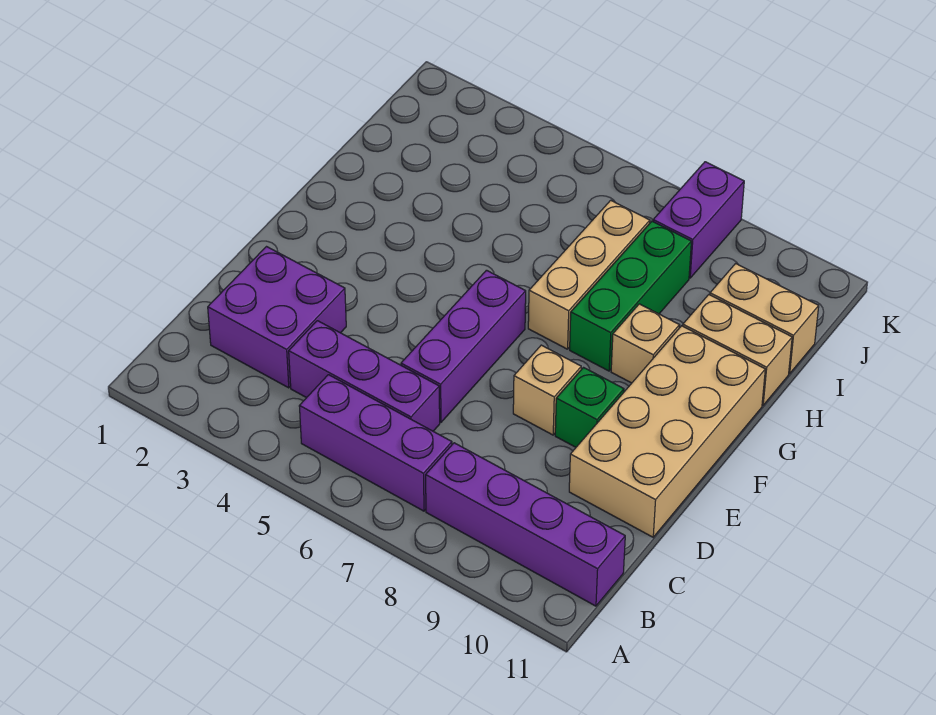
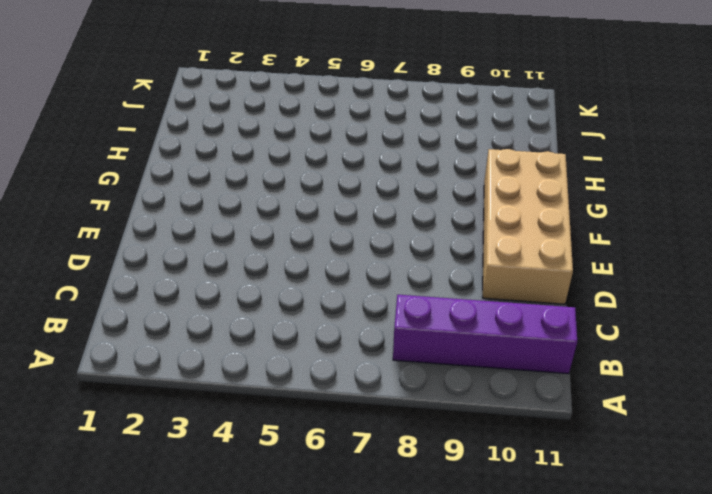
none -> purple 1x3 brick [299,375,452,511]
none -> purple 2x2 brick [208,247,346,388]
none -> purple 1x3 brick [289,321,440,431]

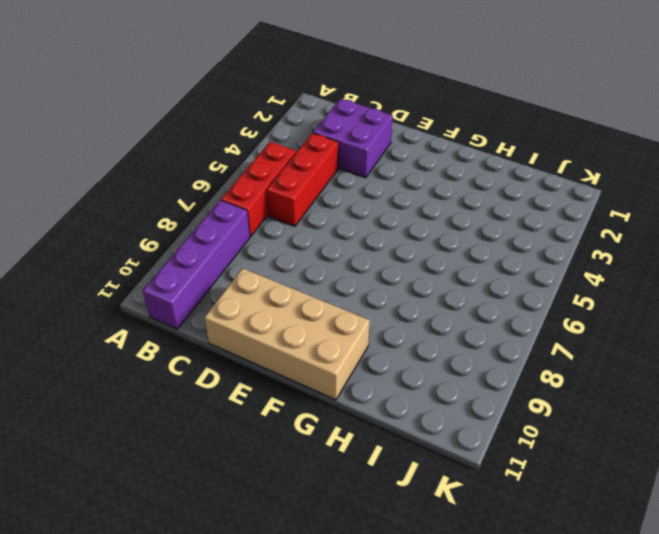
red 1x3 brick [221,142,296,236] -> purple 1x3 brick [299,375,452,511]
red 1x3 brick [266,133,338,226] -> purple 1x3 brick [289,321,440,431]
none -> purple 1x3 brick [401,270,526,422]
none -> tan 1x1 brick [513,345,581,435]
none -> green 1x1 brick [555,368,624,447]

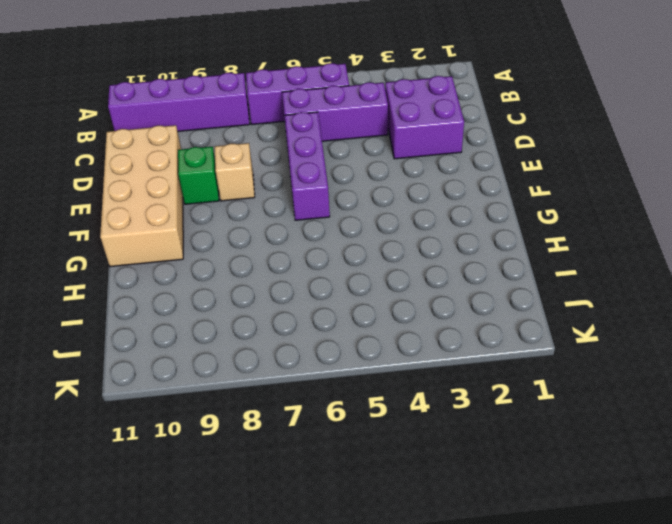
none -> tan 1x3 brick [528,200,650,349]
none -> green 1x3 brick [570,221,691,371]
none -> tan 1x1 brick [611,304,679,383]

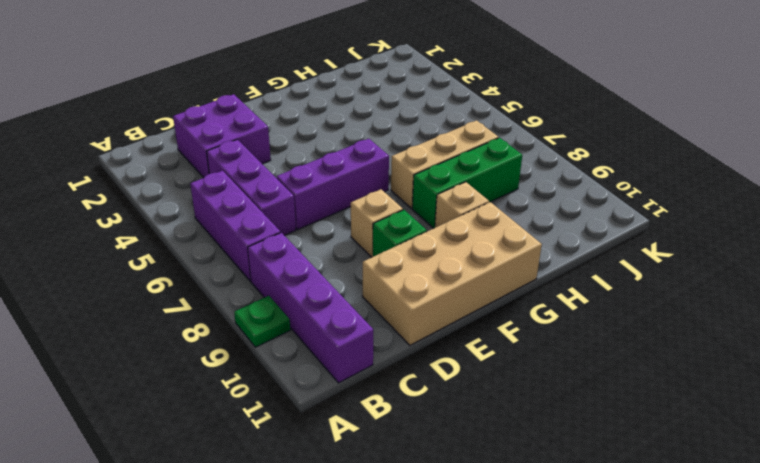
green 1x1 plate [234,296,290,347] -> none
none -> tan 1x2 brick [683,295,792,405]
none -> tan 1x2 brick [710,263,819,374]
none -> purple 1x2 brick [653,162,744,278]

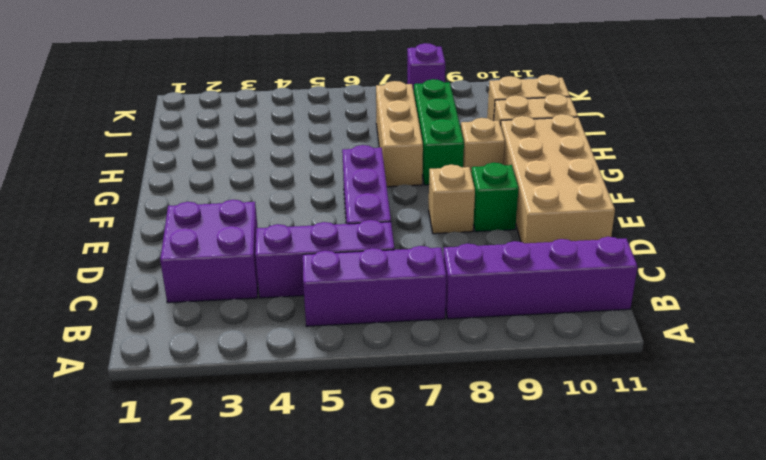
purple 1x1 brick [407,43,445,92] -> purple 1x2 brick [653,162,744,278]

